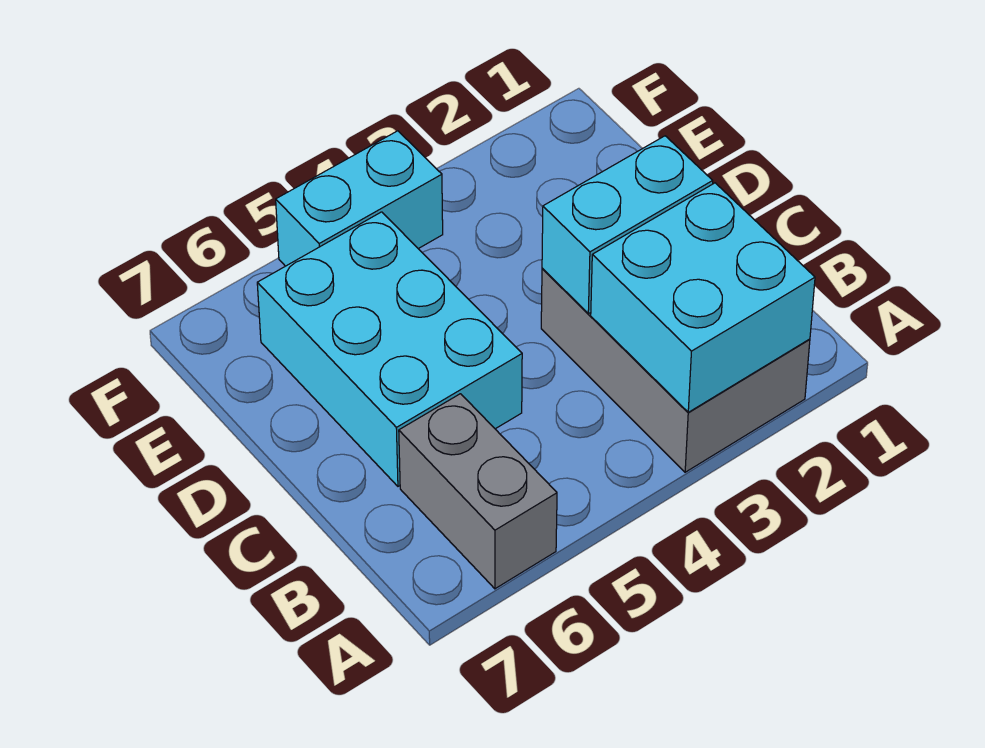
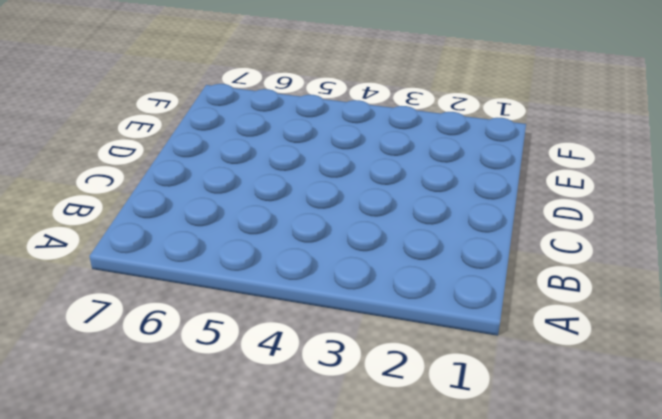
none -> grey 2x3 brick [541,268,810,472]
none -> grey 1x2 brick [399,394,557,589]

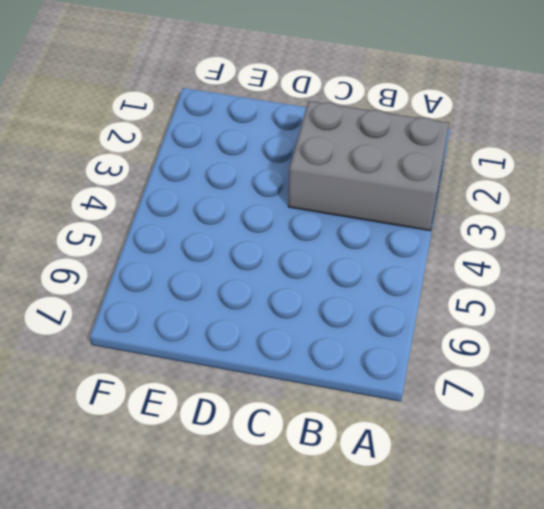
none -> grey 1x2 brick [399,394,557,589]
none -> cyan 2x3 brick [257,212,522,486]

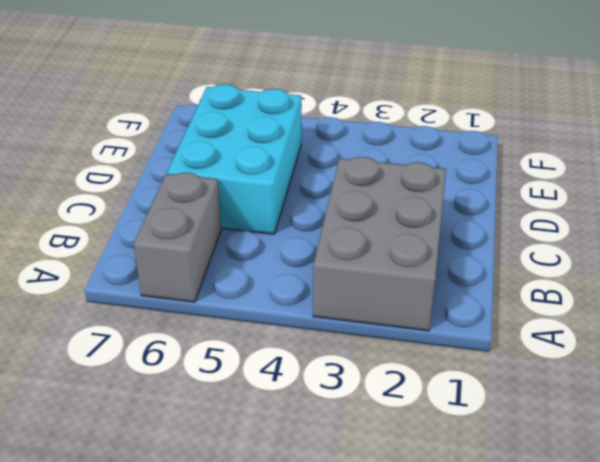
none -> cyan 1x2 brick [276,131,443,266]
none -> cyan 2x2 brick [591,183,815,412]

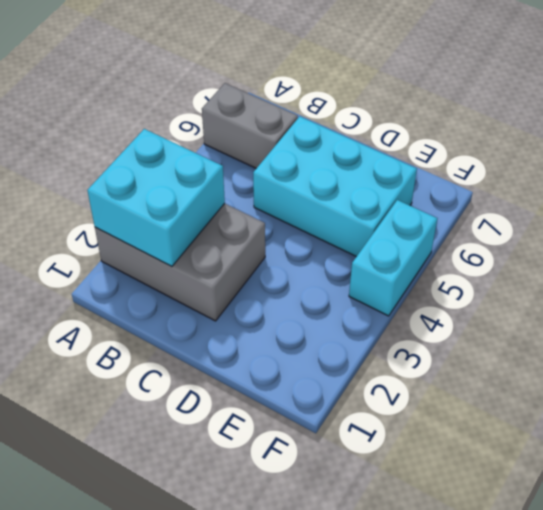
none -> cyan 1x2 brick [542,136,713,314]

